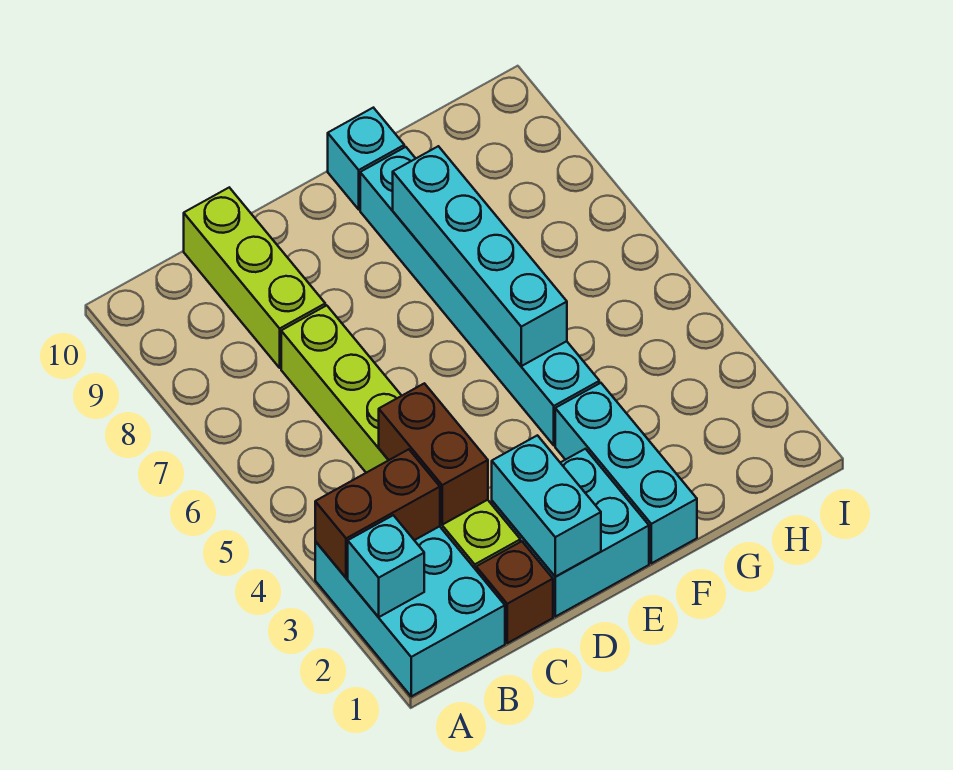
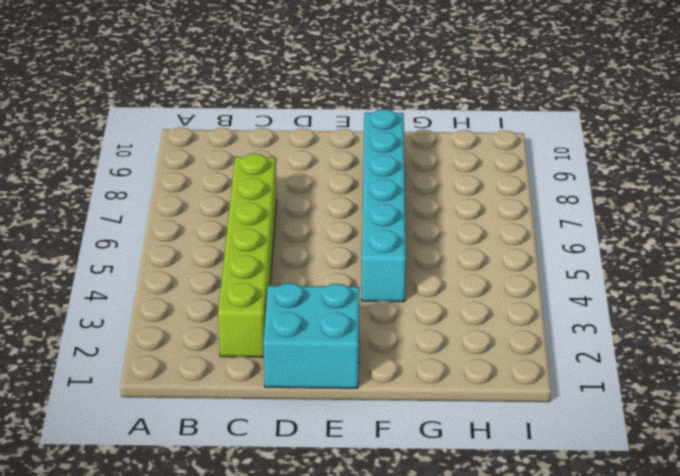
none -> cyan 2x3 brick [315,526,505,696]
none -> brown 1x1 brick [476,541,553,643]
none -> lime 1x3 brick [184,188,325,368]

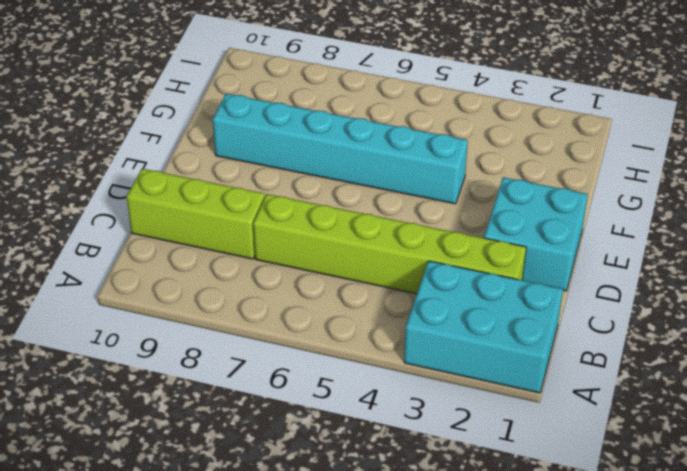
none -> brown 1x1 brick [476,541,553,643]
none -> cyan 1x3 brick [555,383,697,563]
none -> cyan 1x1 brick [328,108,404,209]

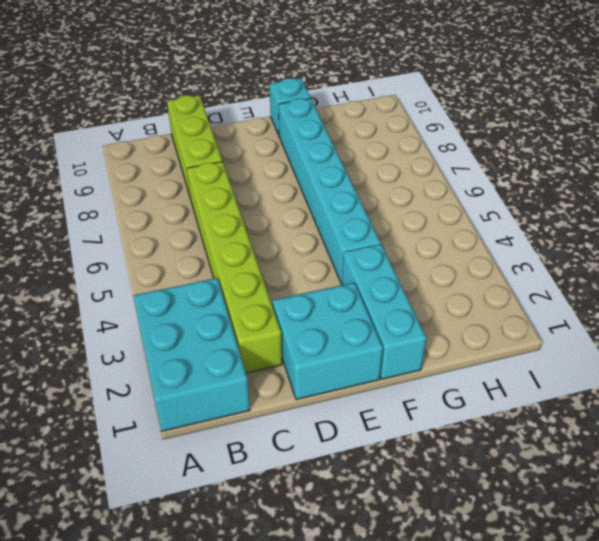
none -> brown 1x1 brick [476,541,553,643]
none -> cyan 1x1 brick [348,515,424,617]
none -> brown 1x2 brick [315,449,440,578]

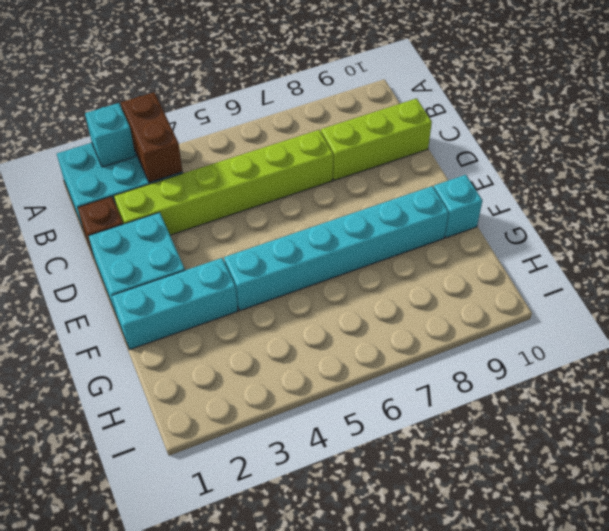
none -> brown 1x2 brick [379,383,488,525]
none -> cyan 1x2 brick [492,435,601,577]
none -> cyan 1x4 brick [393,146,567,366]

